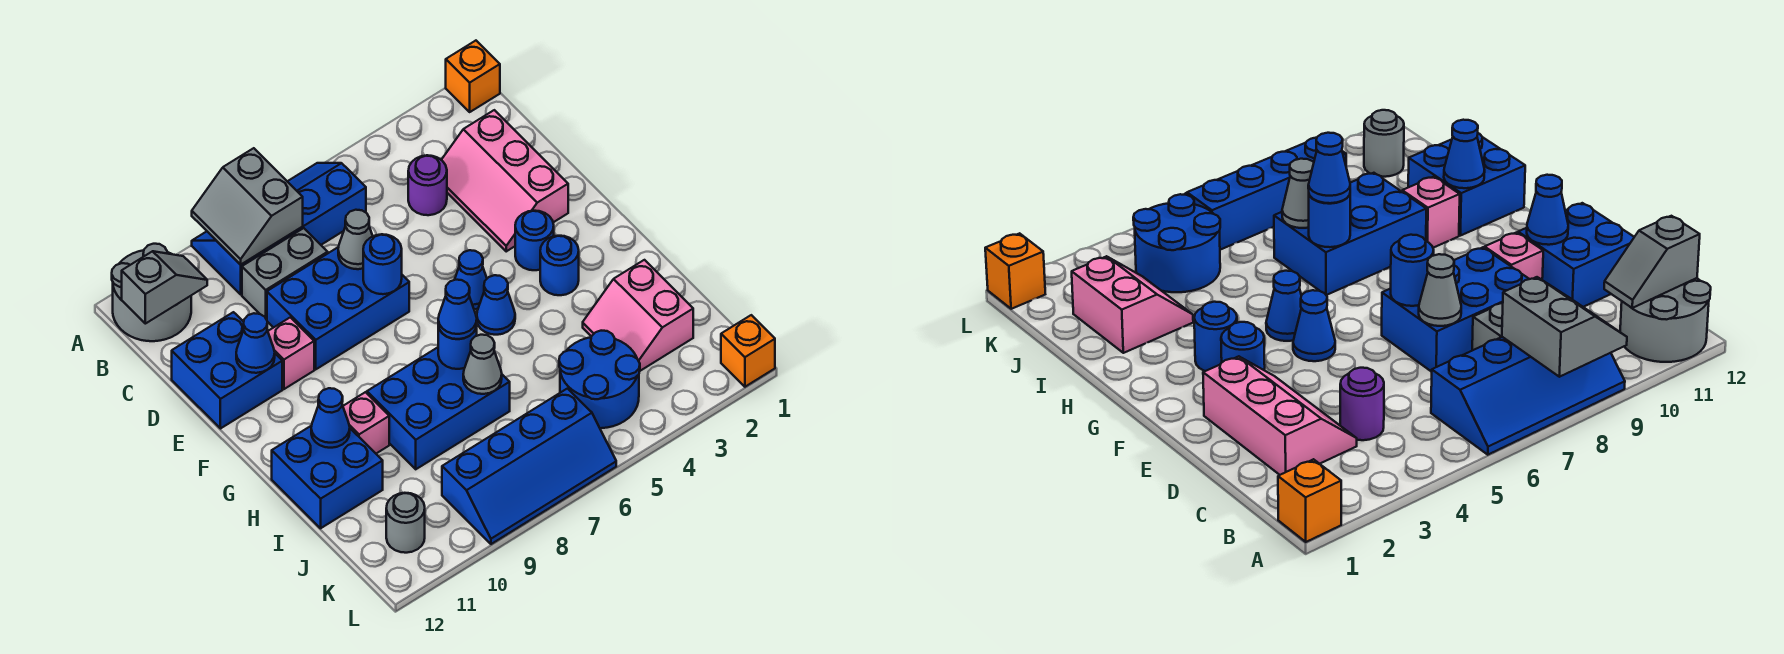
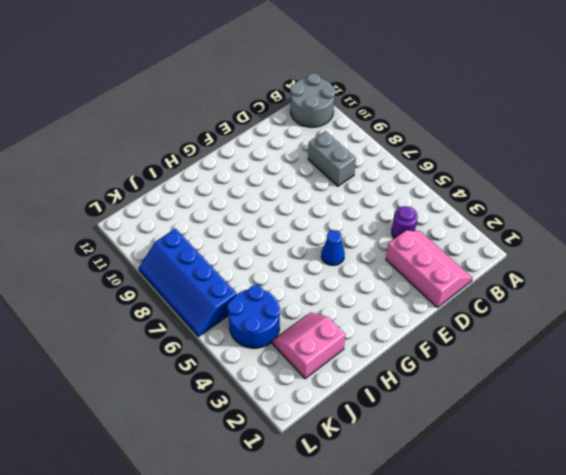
pink 2x3 slope [386,230,473,307] -> pink 2x3 slope turned to [442,110,568,251]
none -> orange 1x1 brick [446,41,500,112]
none -> blue 2x4 slope [192,163,366,294]
none -> blue 2x3 brick [267,247,409,369]
none -> blue 2x2 brick [172,312,282,429]

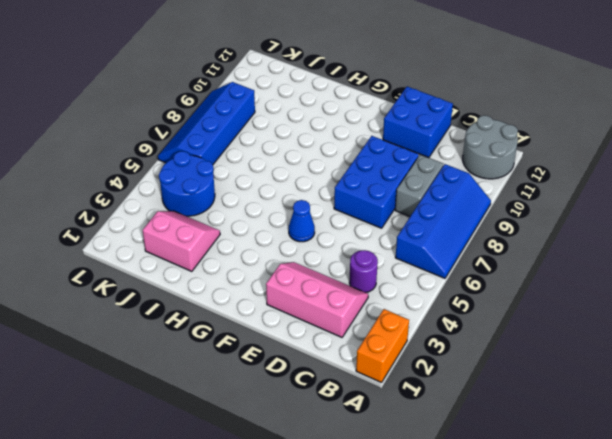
orange 1x2 brick [356,309,409,383] -> orange 1x1 brick [446,41,500,112]
none -> pink 1x1 brick [268,317,314,389]
none -> blue 1x1 round brick [515,211,554,270]
none -> blue 1x1 round brick [540,236,579,295]
none -> blue 1x1 cone [477,275,515,335]

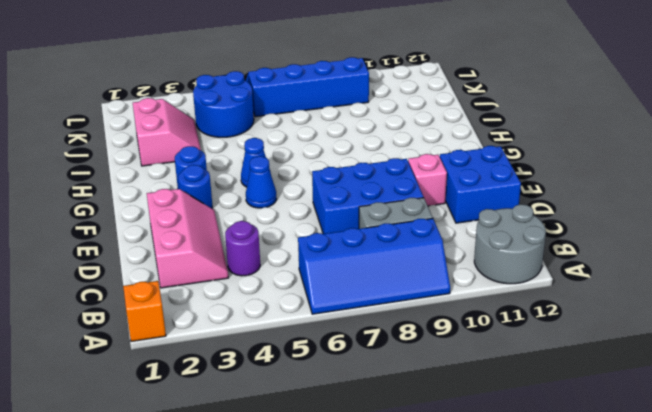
none -> blue 2x3 brick [367,347,510,469]
none -> pink 1x1 brick [343,392,389,453]
none -> blue 2x2 brick [272,426,383,528]
none -> grey 1x1 round brick [386,493,425,553]

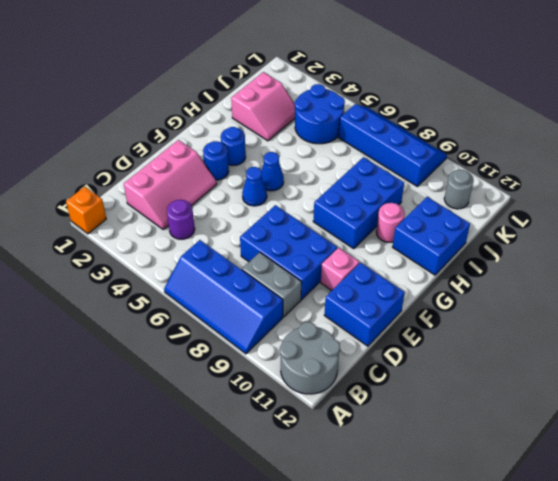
blue 2x3 brick [313,157,404,249] -> blue 2x3 brick turned to [367,347,510,469]
pink 1x1 round brick [376,203,405,242] -> pink 1x1 brick [343,392,389,453]
none -> orange 1x1 brick [721,315,775,387]
none -> grey 2x2 slope [192,148,303,265]
none -> grey 1x2 slope [122,251,207,324]
none -> grey 1x1 cone [338,210,373,269]

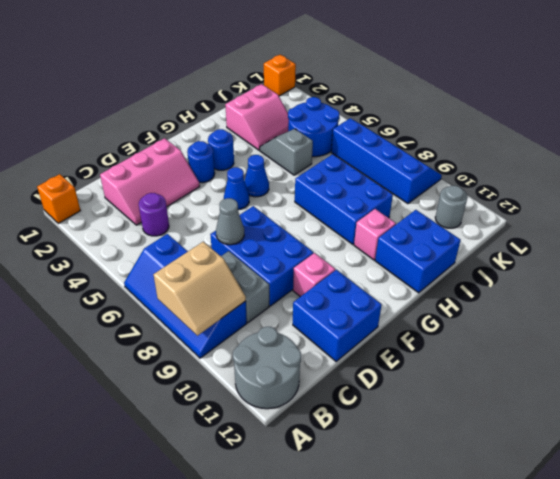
tan 2x2 slope [153,242,246,336] -> grey 2x2 slope [192,148,303,265]
grey 1x2 slope [260,129,313,175] -> grey 1x2 slope moved to [122,251,207,324]
none -> blue 1x1 round brick [363,234,402,294]
none -> blue 1x1 cone [236,313,275,373]
none -> blue 1x1 round brick [438,326,477,369]
none -> blue 1x1 cone [311,388,350,448]

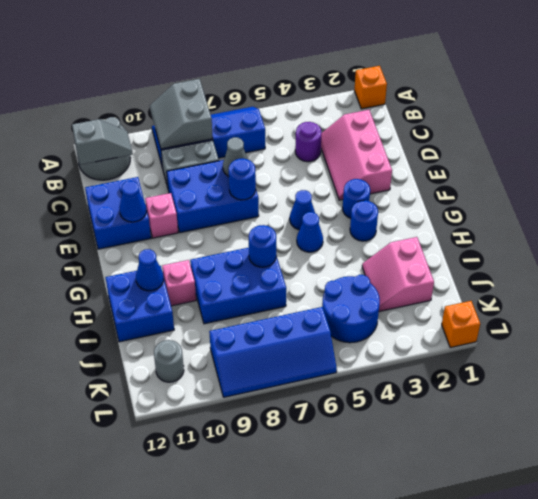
none -> grey 1x1 cone [463,335,502,394]
none -> blue 1x1 cone [438,280,477,339]

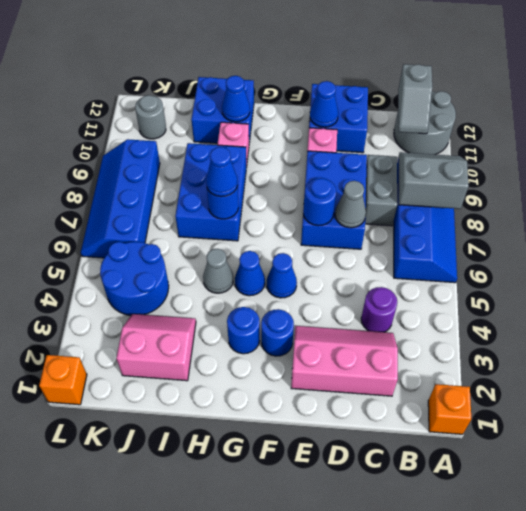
grey 1x1 cone [203,249,233,293] -> grey 1x1 cone moved to [463,335,502,394]

